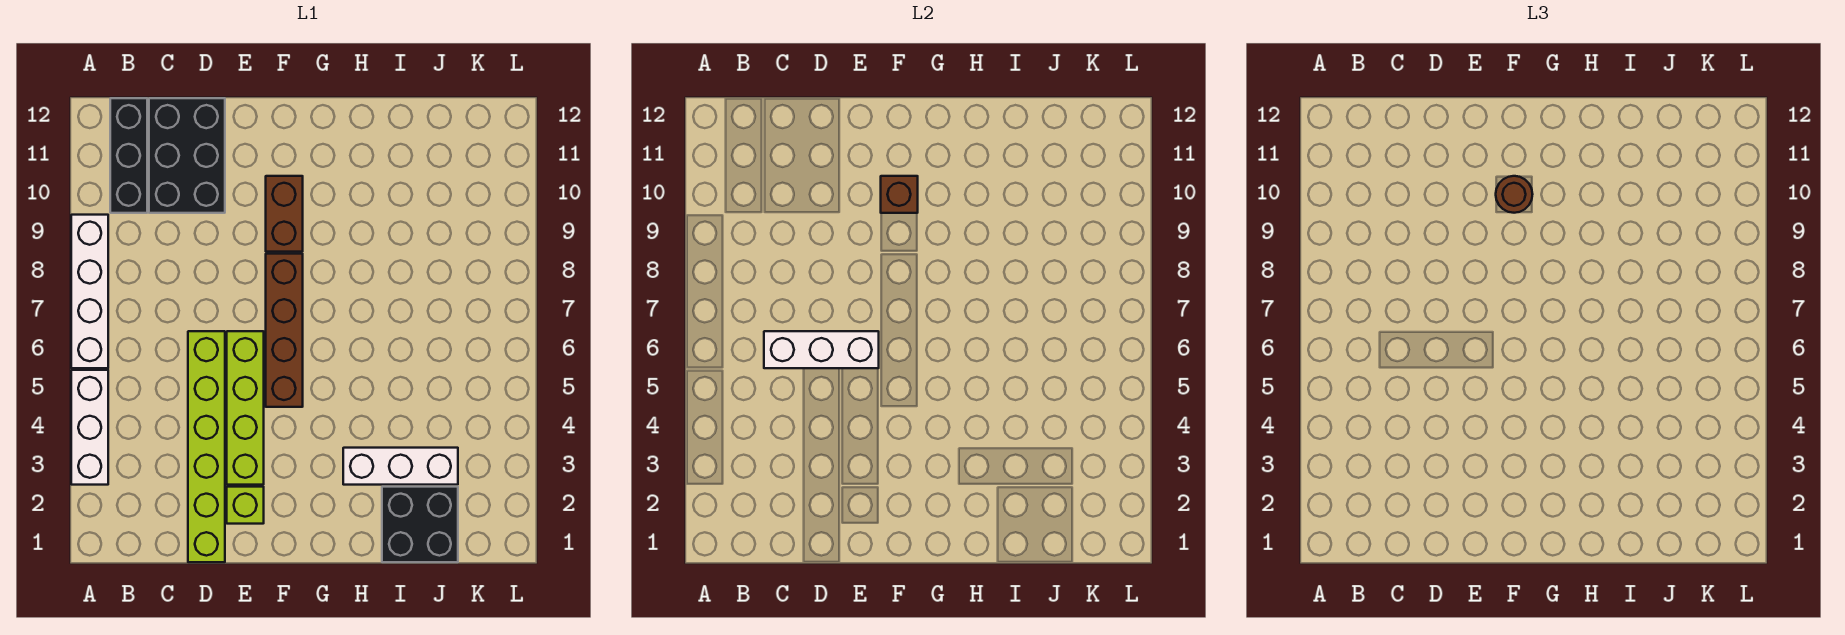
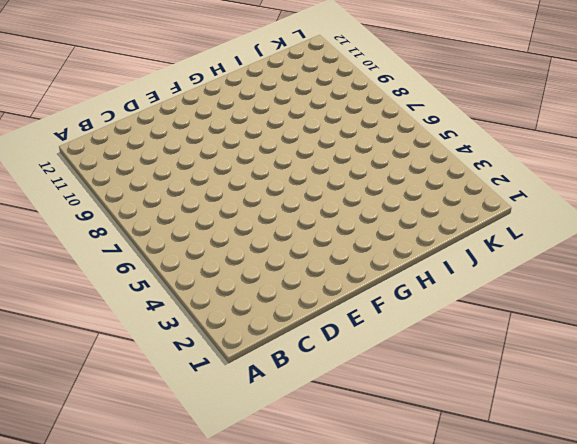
none -> white 1x3 brick [71,370,108,485]
none -> white 1x4 brick [71,215,108,368]
none -> black 1x3 brick [110,98,147,213]

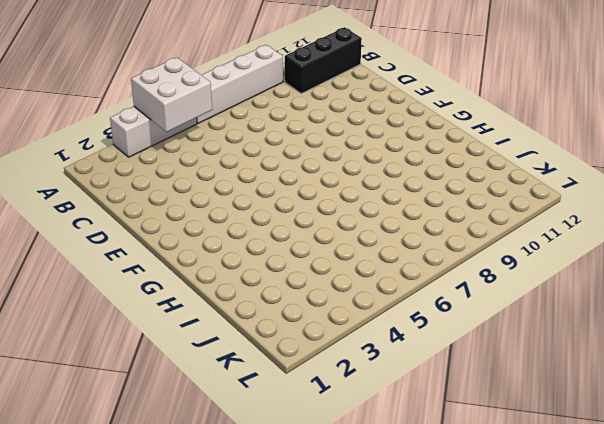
white 2x2 brick [131,57,212,132] -> none
none -> black 2x3 brick [149,98,225,213]
none -> lime 1x6 brick [188,331,225,562]
none -> lime 1x1 brick [227,487,264,524]

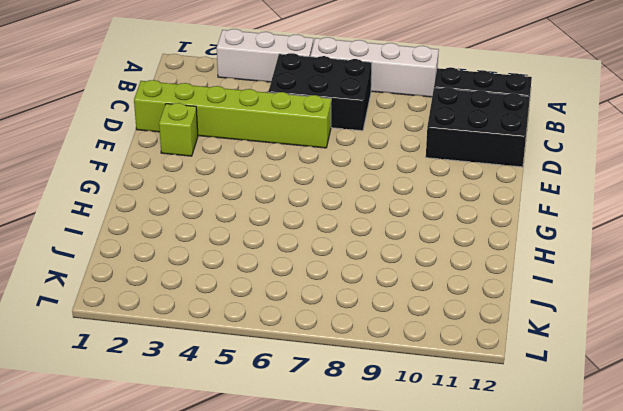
black 2x3 brick [268,53,372,131] -> none
none -> lime 1x4 brick [227,331,264,485]
none -> brown 1x4 brick [266,254,303,407]
none -> brown 1x2 brick [266,176,303,252]

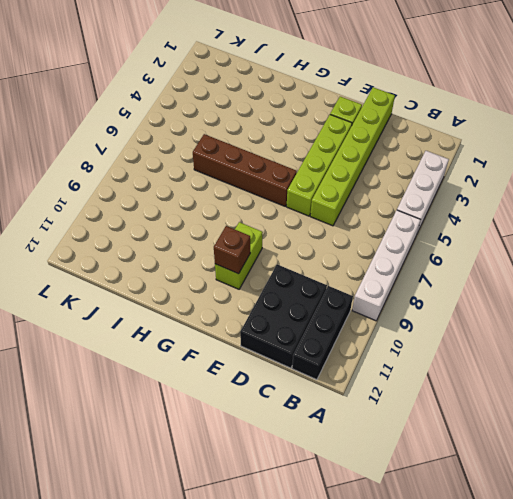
brown 1x4 brick [193,134,297,206] -> brown 1x4 brick turned to [266,254,303,407]
lime 1x2 brick [215,222,263,289] -> brown 1x2 brick [266,176,303,252]
none -> white 1x3 brick [343,448,458,485]
none -> black 2x2 brick [382,487,458,562]
none -> white 1x3 brick [764,331,879,368]

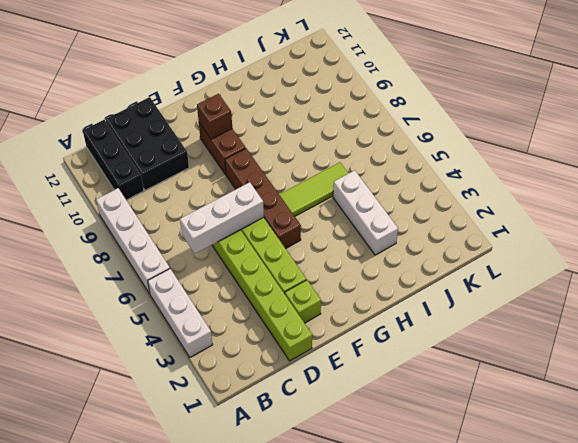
lime 1x3 tile [279,162,348,216] -> none
white 1x3 brick [333,170,398,255] -> white 1x3 brick turned to [343,448,458,485]
none -> black 2x2 brick [382,487,458,562]
none -> brown 1x1 round brick [1496,176,1533,213]

